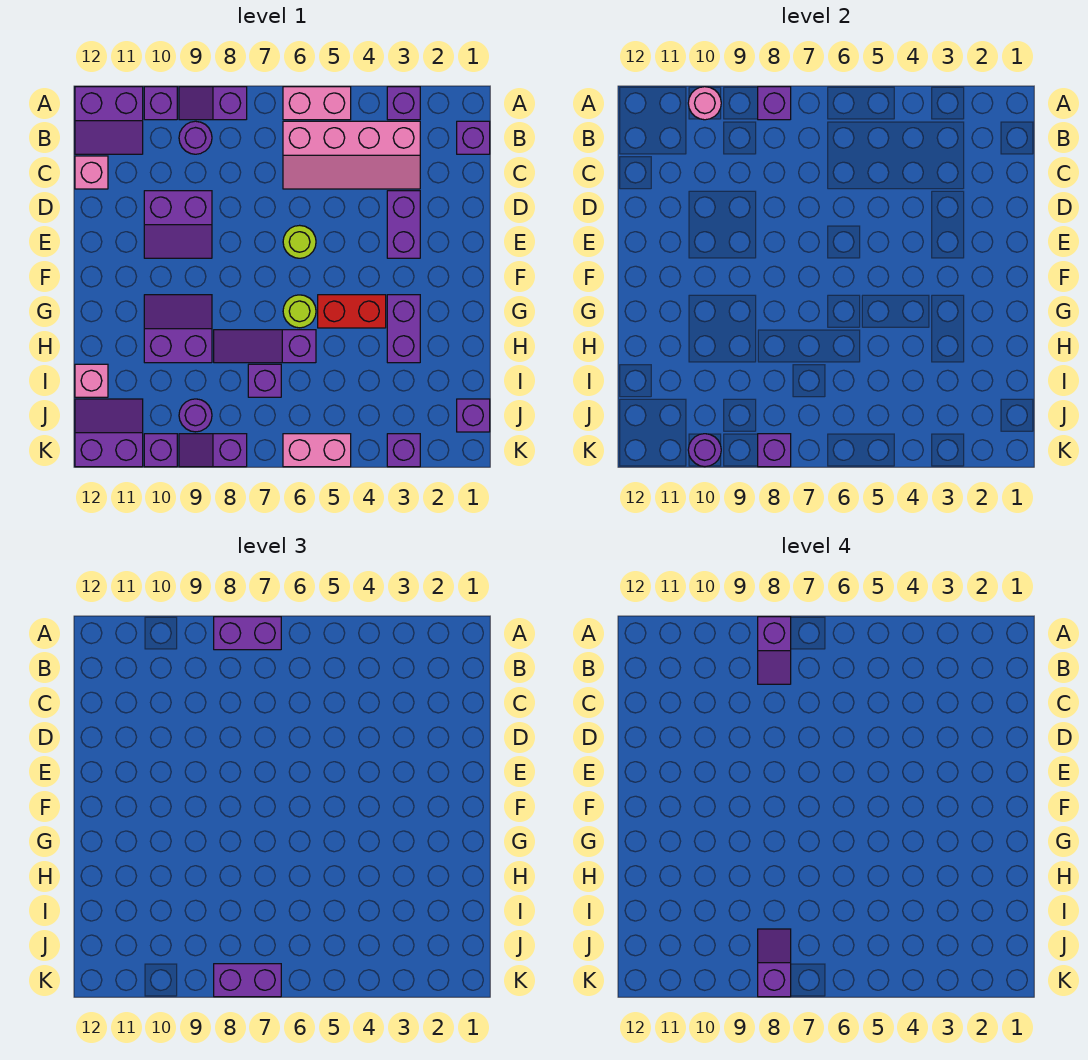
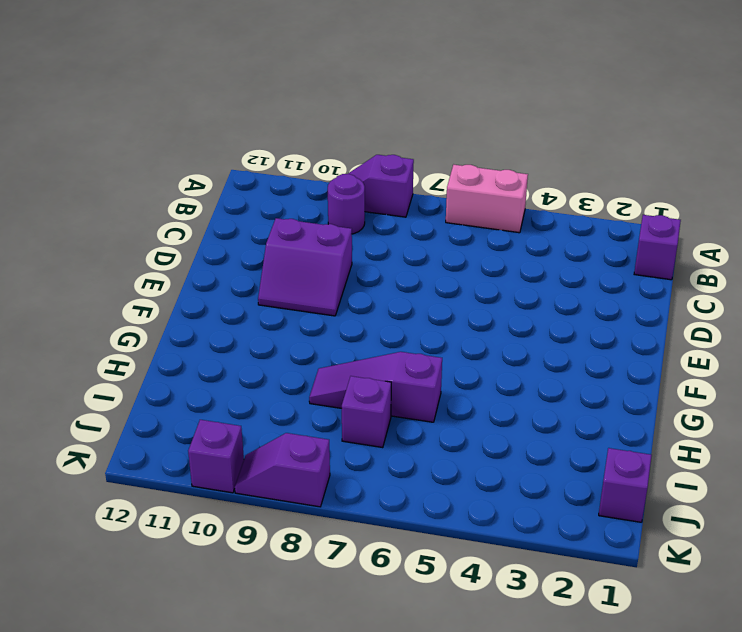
none -> purple 1x1 brick [387,87,420,120]
none -> purple 1x1 brick [144,87,177,120]
none -> purple 2x2 slope [75,87,143,154]
none -> pink 2x4 slope [283,121,420,189]

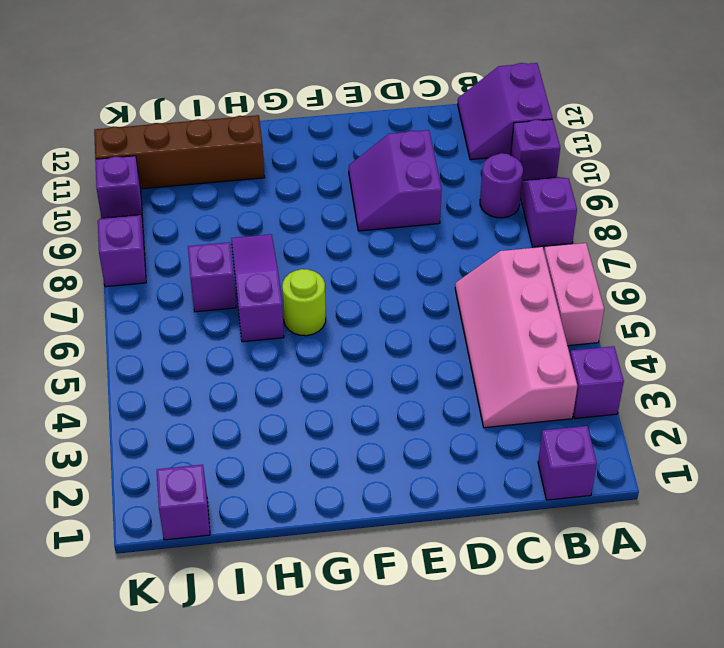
brown 1x4 brick [94,115,265,189] -> purple 2x2 slope [75,399,143,467]
none -> pink 1x1 brick [75,156,108,189]
none -> purple 1x2 brick [387,191,420,258]
none -> lime 1x1 round brick [283,225,316,258]
none -> purple 1x2 brick [387,295,420,363]

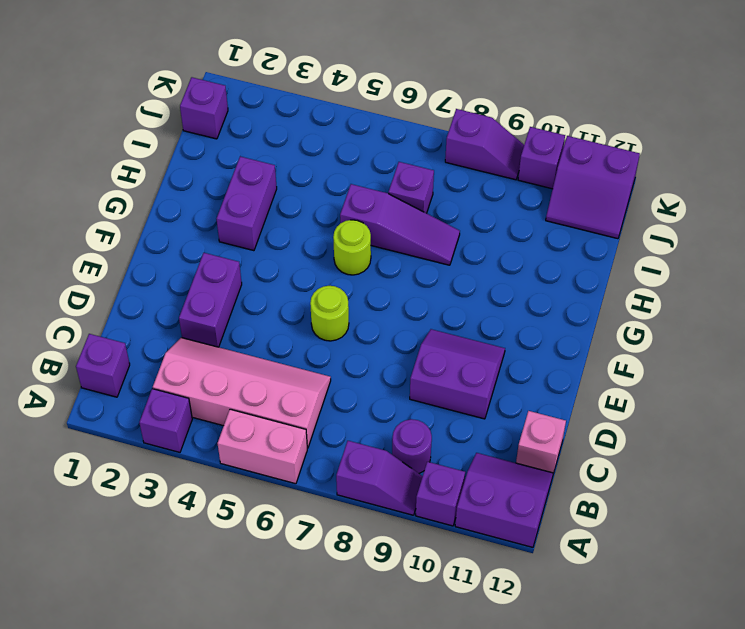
none -> red 1x2 brick [318,295,386,328]
none -> purple 2x2 slope [144,295,212,363]
none -> pink 1x1 brick [75,364,108,397]
none -> purple 1x1 round brick [179,399,212,432]

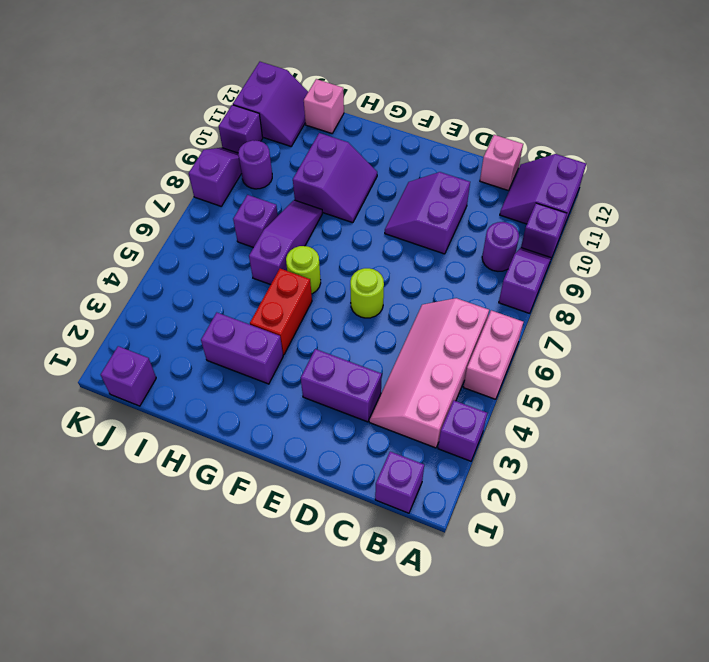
none -> purple 1x1 brick [387,434,420,467]
none -> pink 1x2 brick [283,434,351,467]
none -> purple 1x1 brick [758,87,791,120]
none -> pink 1x1 round brick [688,87,721,120]

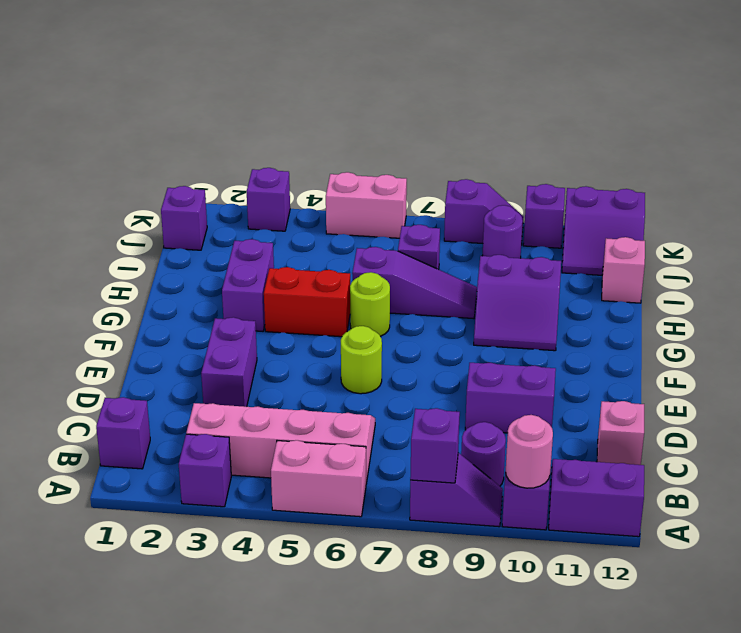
none -> purple 1x1 brick [758,434,791,467]
none -> purple 1x1 round brick [688,434,721,467]
none -> purple 1x2 brick [214,617,281,650]
none -> purple 1x2 brick [214,964,281,997]

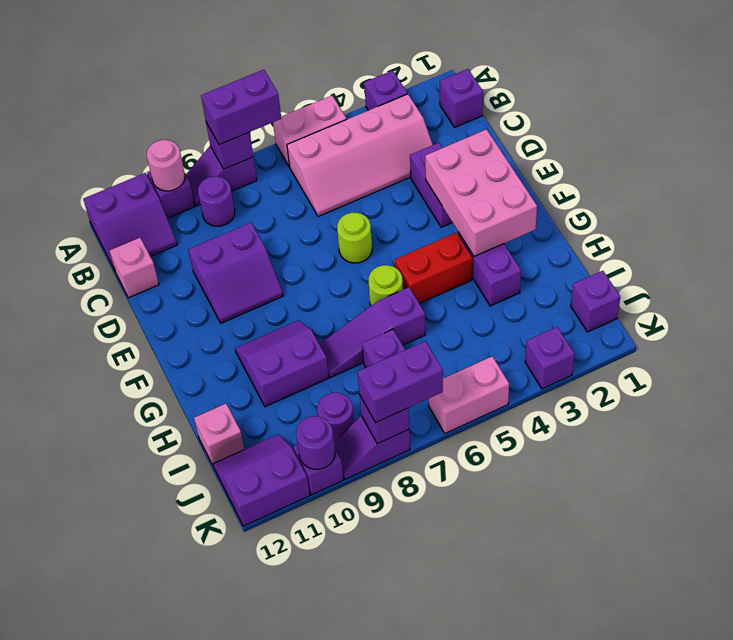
pink 2x3 brick [425,129,537,256] -> none
none -> purple 1x2 slope [758,617,791,684]
none -> purple 1x2 slope [758,929,791,997]

